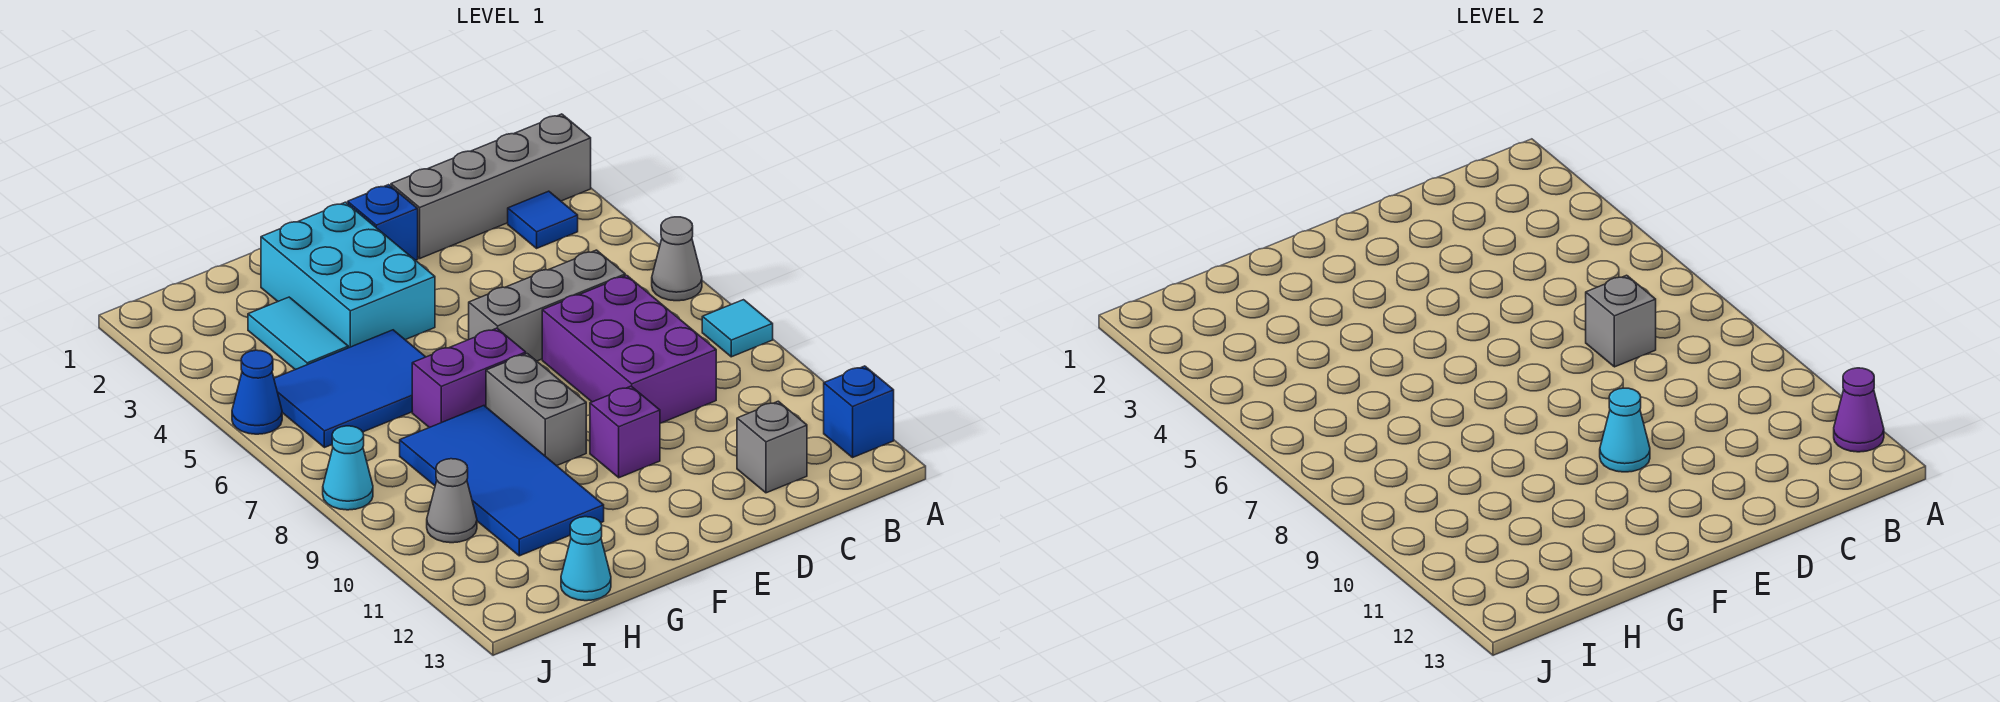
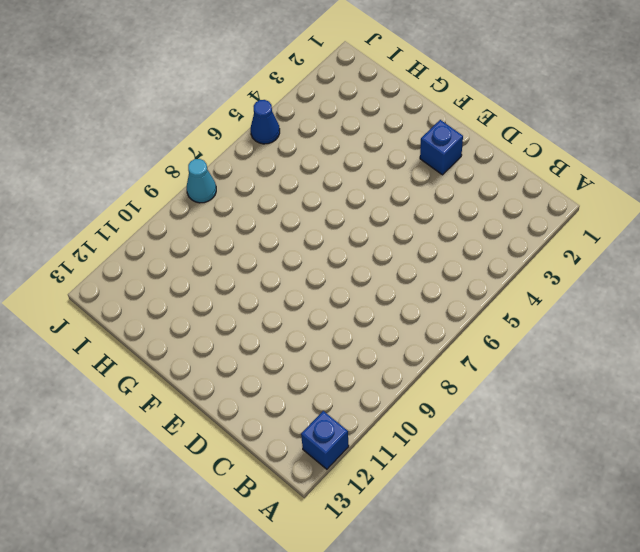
none -> grey 1x4 brick [391,114,591,258]
none -> grey 1x1 cone [652,217,702,301]
none -> cyan 1x1 tile [702,300,773,357]

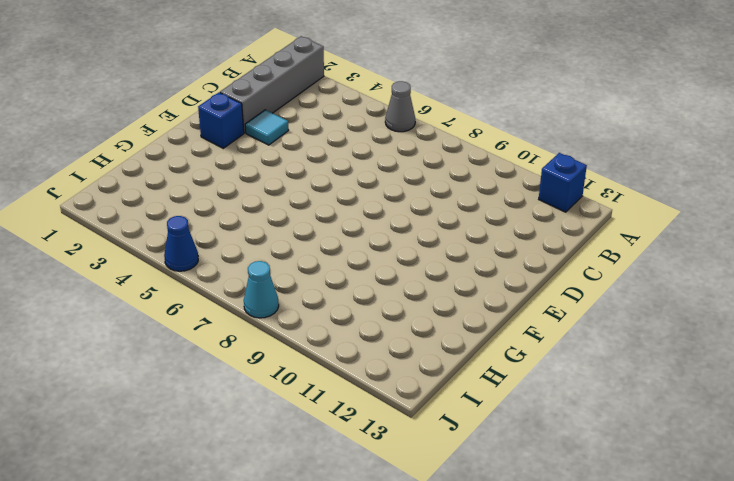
cyan 1x1 tile [245,110,289,145] -> cyan 1x1 tile moved to [702,300,773,357]
none -> blue 1x1 tile [508,191,578,248]
none -> grey 1x3 brick [469,250,625,361]
none -> purple 2x3 brick [542,275,716,423]

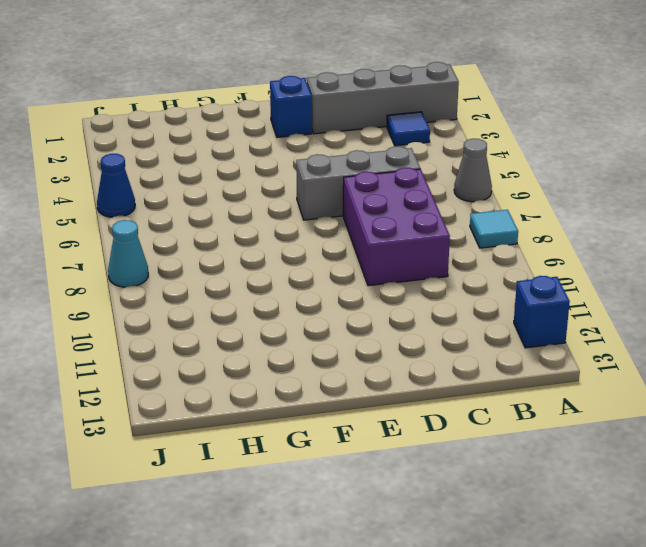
none -> grey 1x1 brick [737,401,807,493]
none -> purple 1x1 brick [590,386,660,478]
none -> cyan 2x3 brick [261,202,435,348]

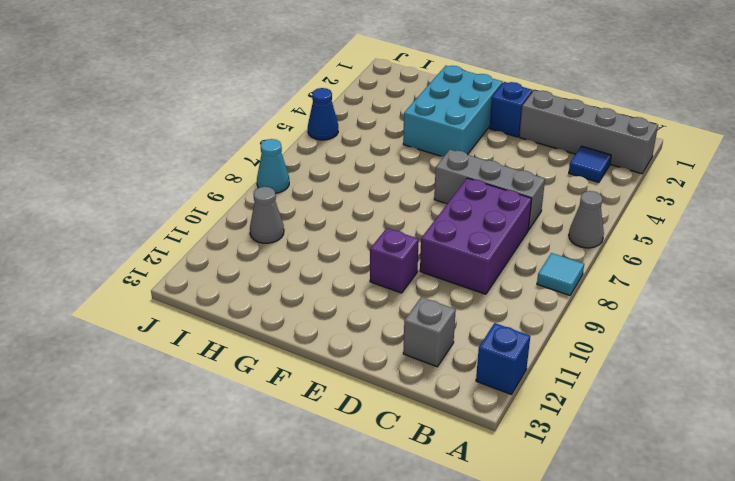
none -> purple 1x2 brick [412,328,526,428]
none -> grey 1x2 brick [486,354,586,466]
none -> blue 2x3 tile [274,330,425,448]

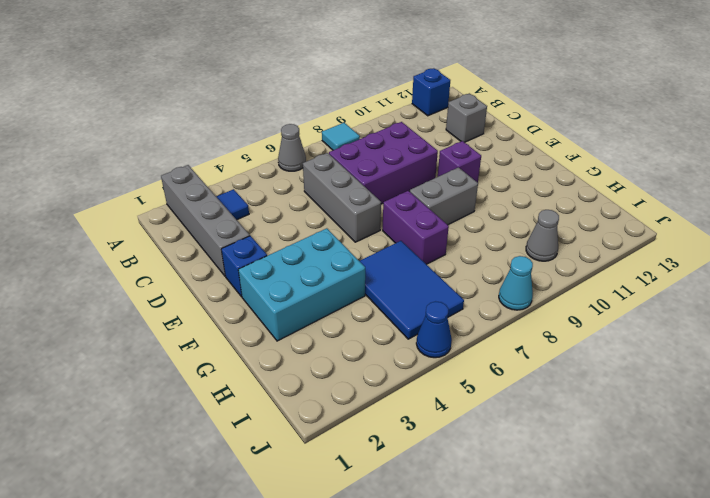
none -> blue 2x4 tile [400,406,604,556]
none -> cyan 1x2 tile [248,297,348,370]
none -> cyan 1x1 cone [561,517,611,601]

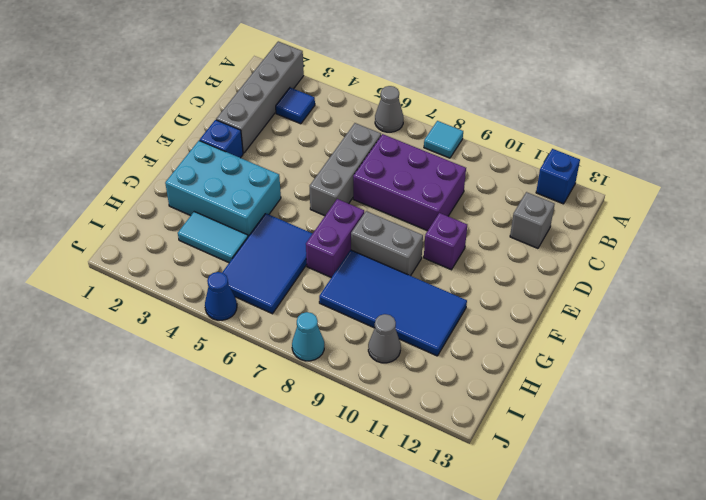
none -> cyan 1x1 cone [561,517,611,601]
none -> purple 1x1 cone [1834,368,1884,452]
none -> grey 1x1 brick [1586,275,1656,367]

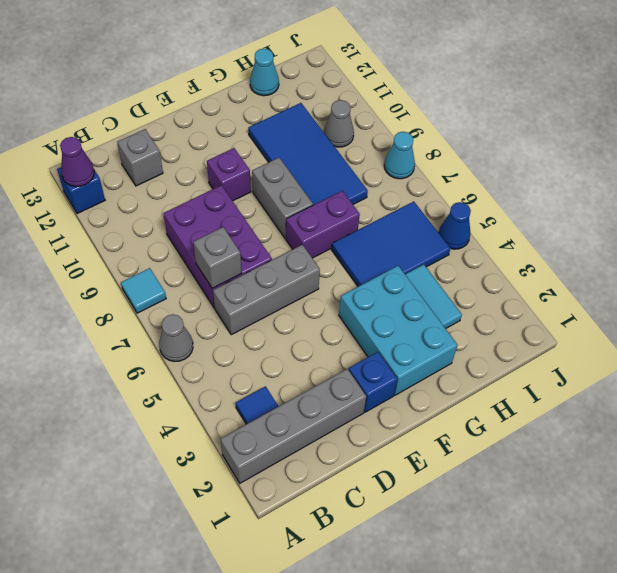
none -> cyan 1x1 cone [1600,388,1650,472]

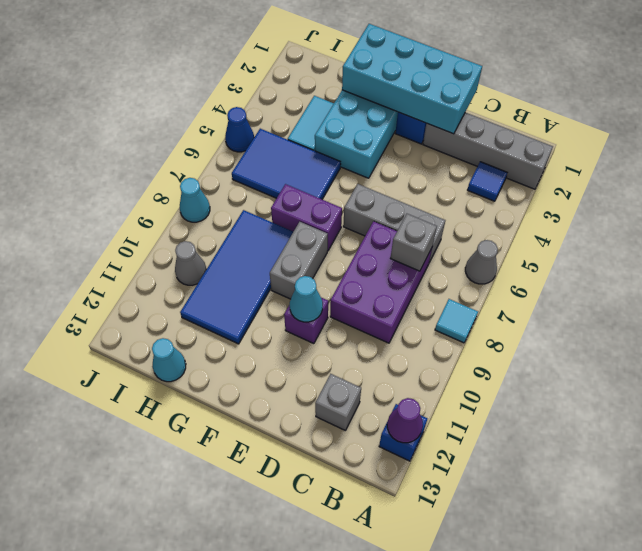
cyan 2x4 brick [342,24,482,134] -> none

